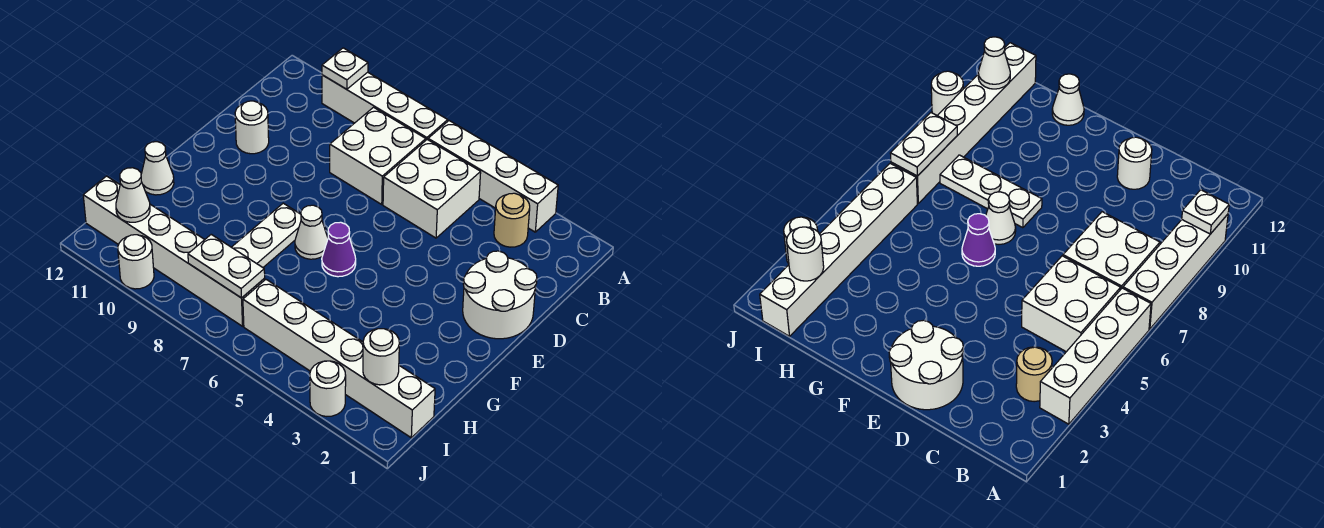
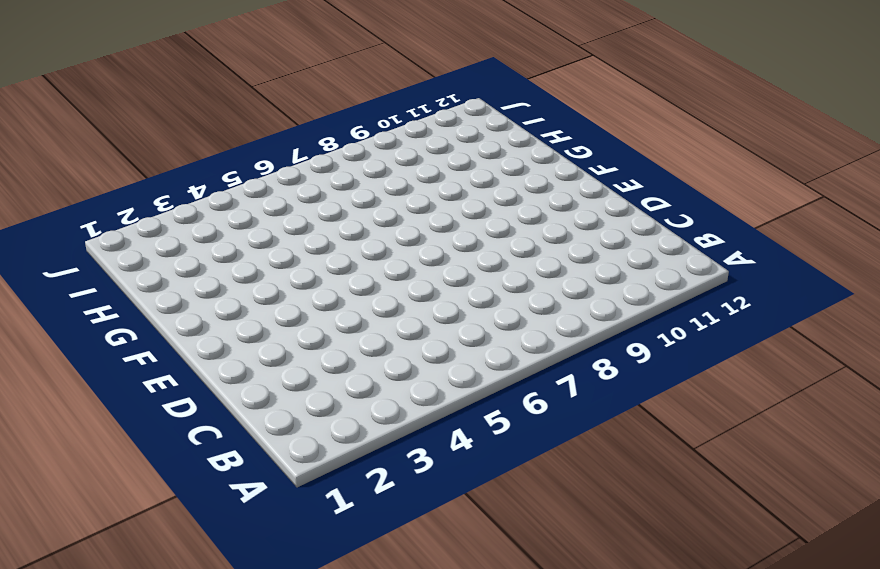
none -> white 1x4 brick [428,121,558,232]
none -> white 1x4 brick [322,72,448,140]
none -> tan 1x1 round brick [494,193,530,247]

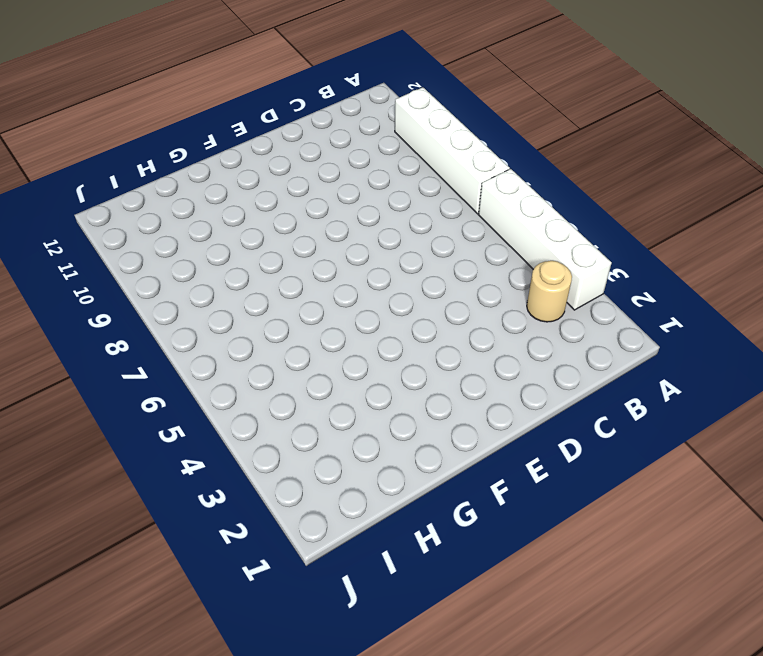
none -> white 2x2 brick [383,140,481,238]
none -> white 2x2 brick [330,107,426,204]
none -> white 2x2 round brick [463,251,537,339]

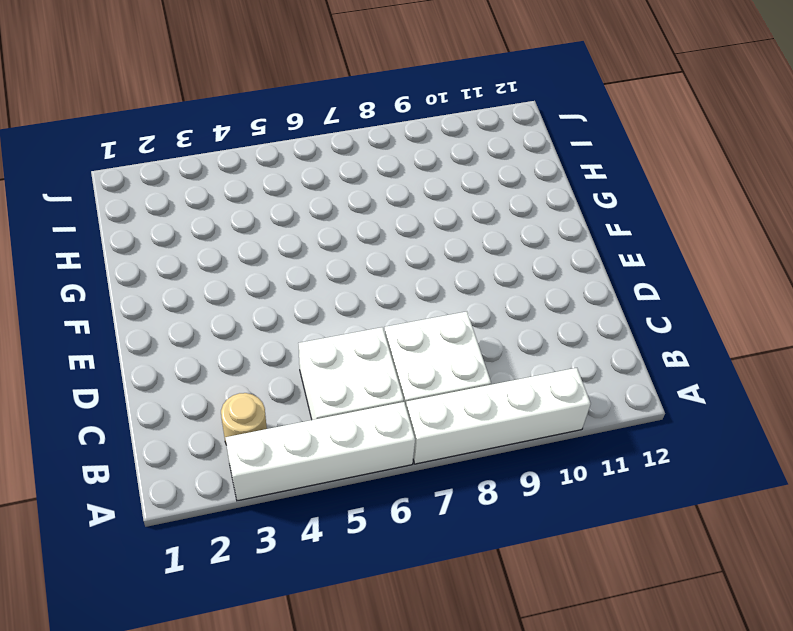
none -> white 2x2 round brick [463,251,537,339]
none -> white 1x1 round brick [235,101,269,154]
none -> purple 1x1 cone [322,222,356,277]

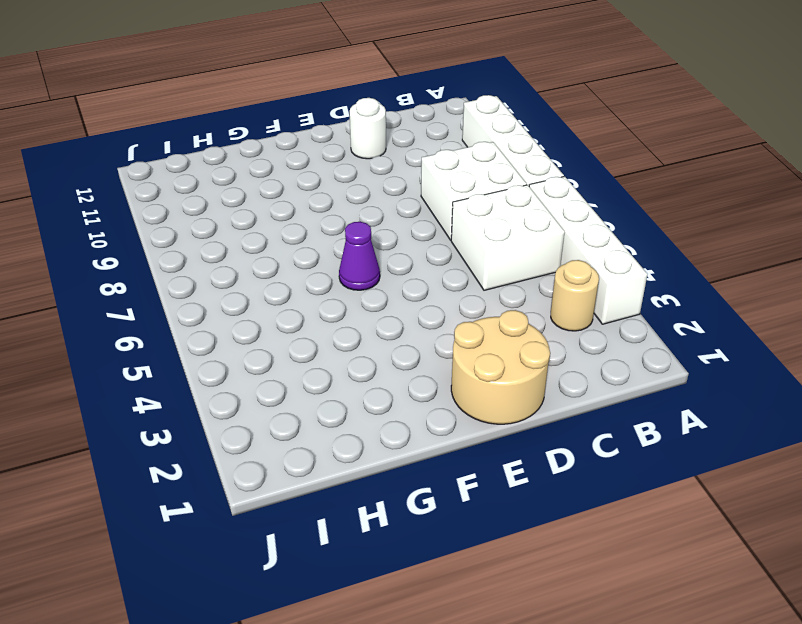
tan 2x2 round brick [451,310,550,424] -> white 2x2 round brick [463,251,537,339]
none -> white 1x1 cone [295,205,328,259]
none -> white 1x3 plate [232,203,301,267]
none -> white 1x1 cone [141,142,174,195]

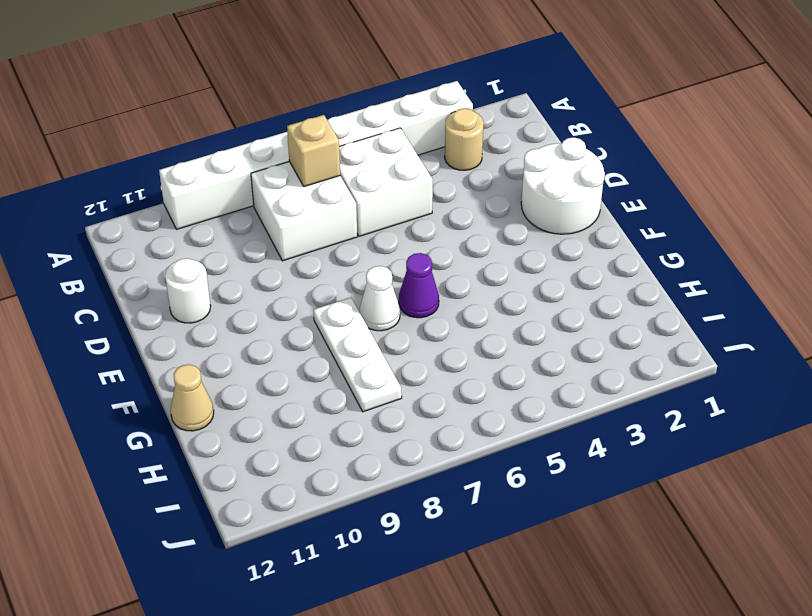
tan 1x1 brick [287,115,340,187] -> none
tan 1x1 cone [170,364,214,431] -> white 1x1 cone [141,142,174,195]
none -> white 1x6 brick [243,280,435,438]
none -> white 1x6 brick [83,176,265,326]
none -> white 1x1 round brick [310,361,346,416]

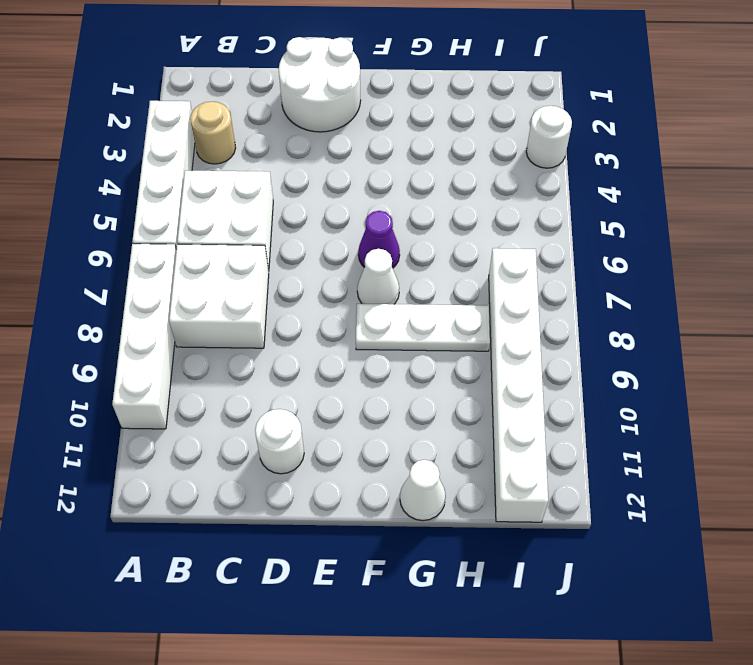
none -> white 1x6 brick [243,280,435,438]
none -> white 1x1 round brick [118,235,154,289]
none -> white 1x1 plate [322,48,368,89]

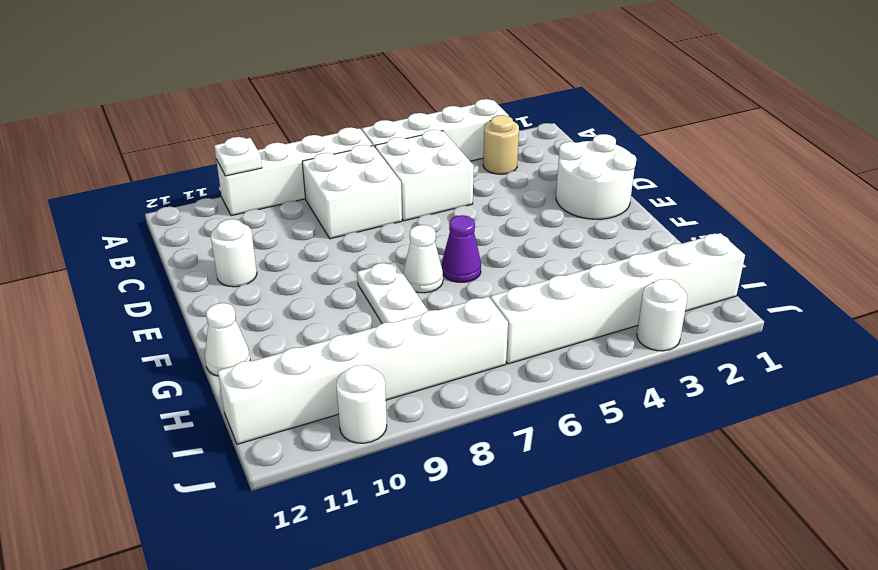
none -> white 1x1 round brick [363,329,399,385]
none -> white 1x2 plate [188,234,265,298]
none -> white 1x1 cone [116,168,150,222]

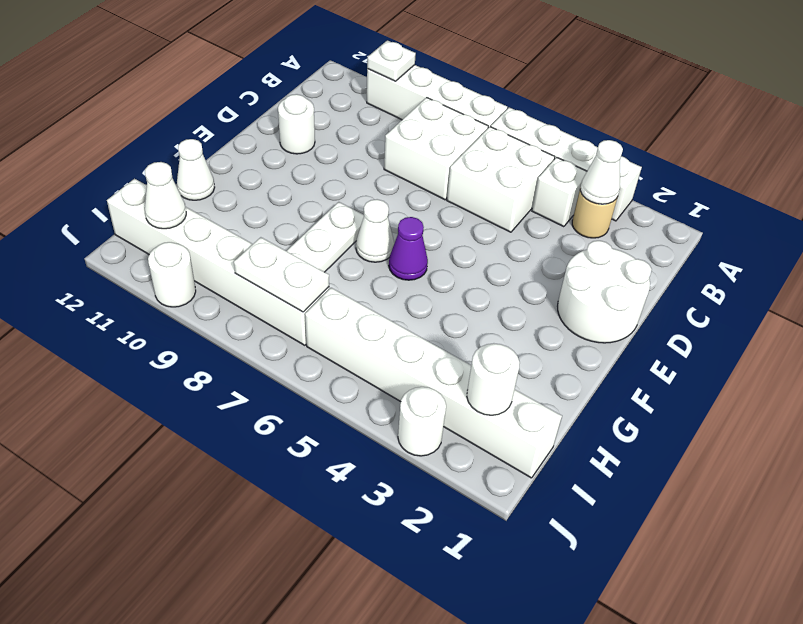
white 1x1 cone [580,140,623,204] -> none
white 1x1 brick [532,157,587,227] -> none

